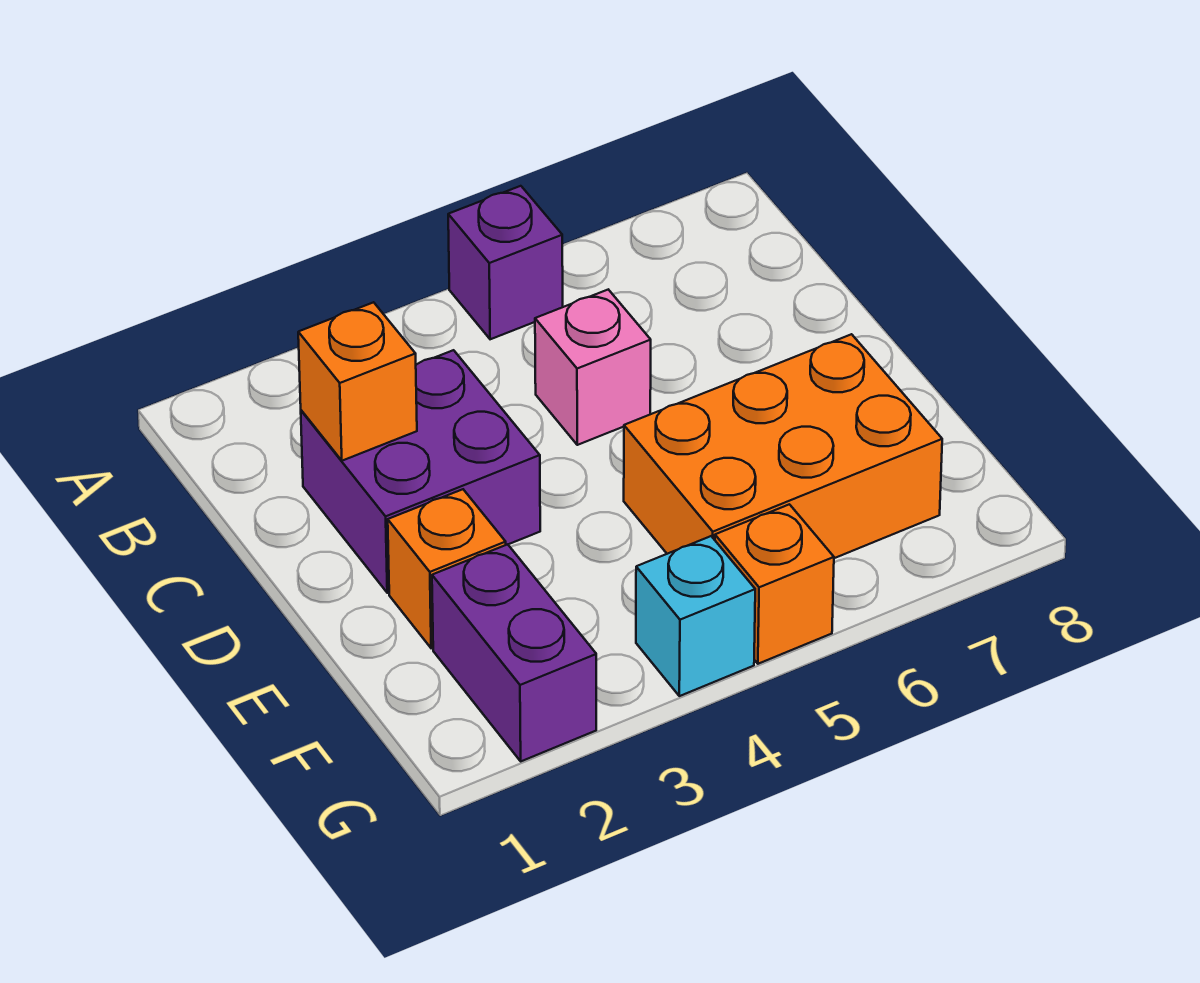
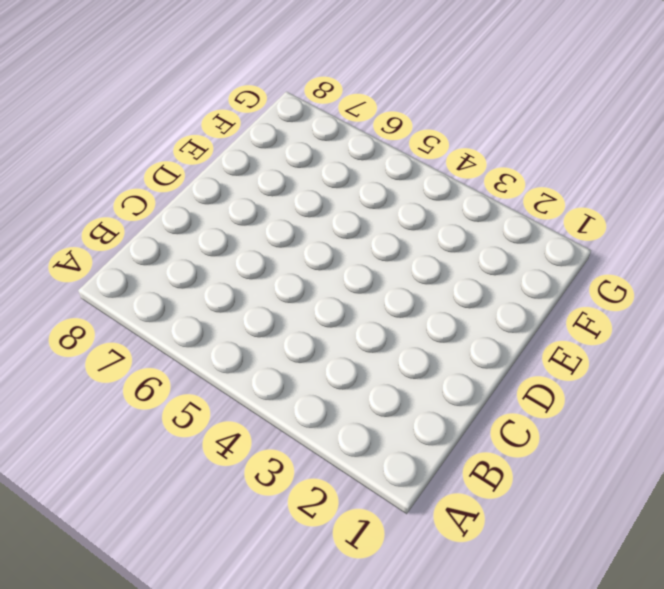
none -> purple 1x1 brick [448,186,563,339]
none -> purple 2x2 brick [301,350,540,593]

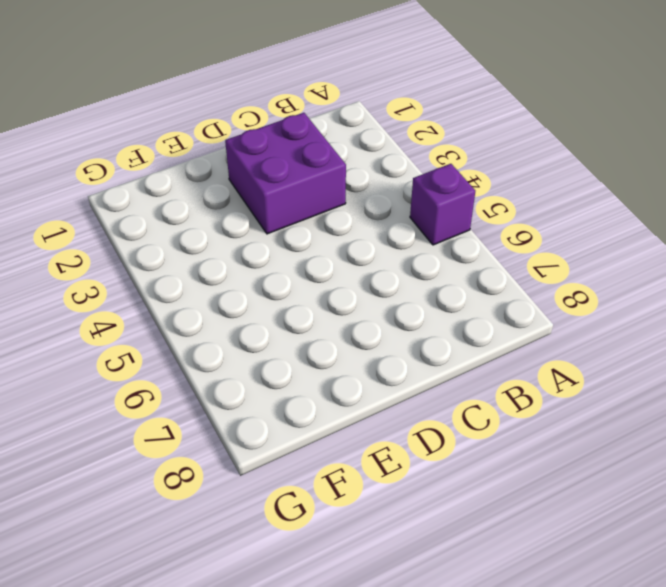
none -> pink 1x1 brick [535,290,651,445]
none -> orange 1x1 brick [388,489,506,648]

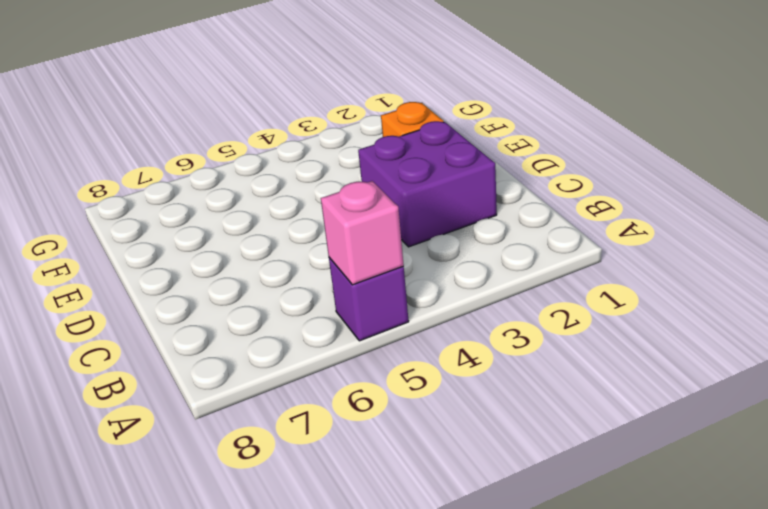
pink 1x1 brick [321,181,404,285] -> pink 1x1 brick moved to [535,290,651,445]
none -> orange 2x3 brick [624,334,942,558]
none -> purple 1x2 brick [432,544,596,761]

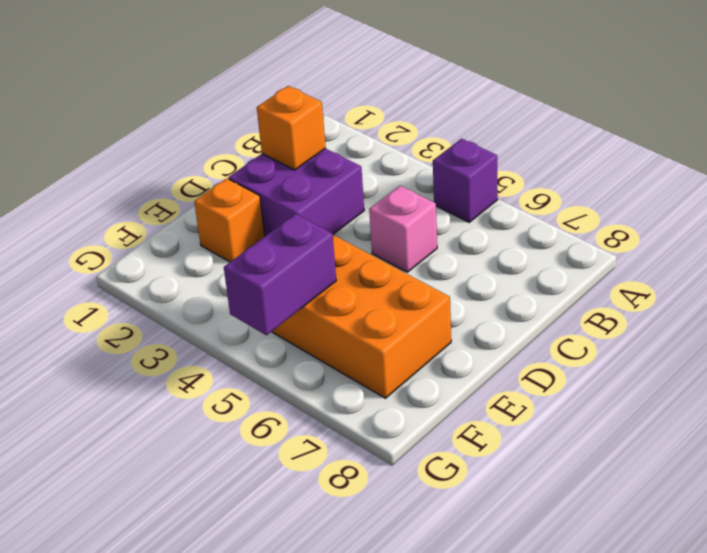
purple 1x2 brick [224,214,336,335] -> purple 1x2 brick moved to [432,544,596,761]
none -> cyan 1x1 brick [636,536,755,696]
none -> orange 1x1 brick [715,504,834,664]

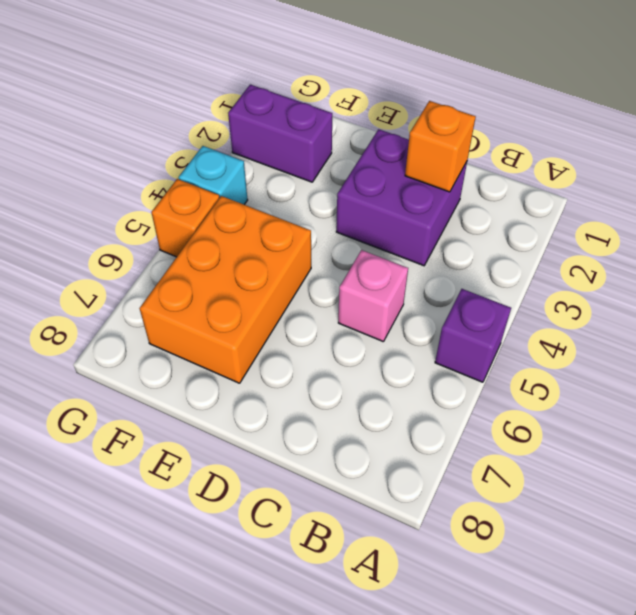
none -> orange 1x1 brick [388,489,506,648]

